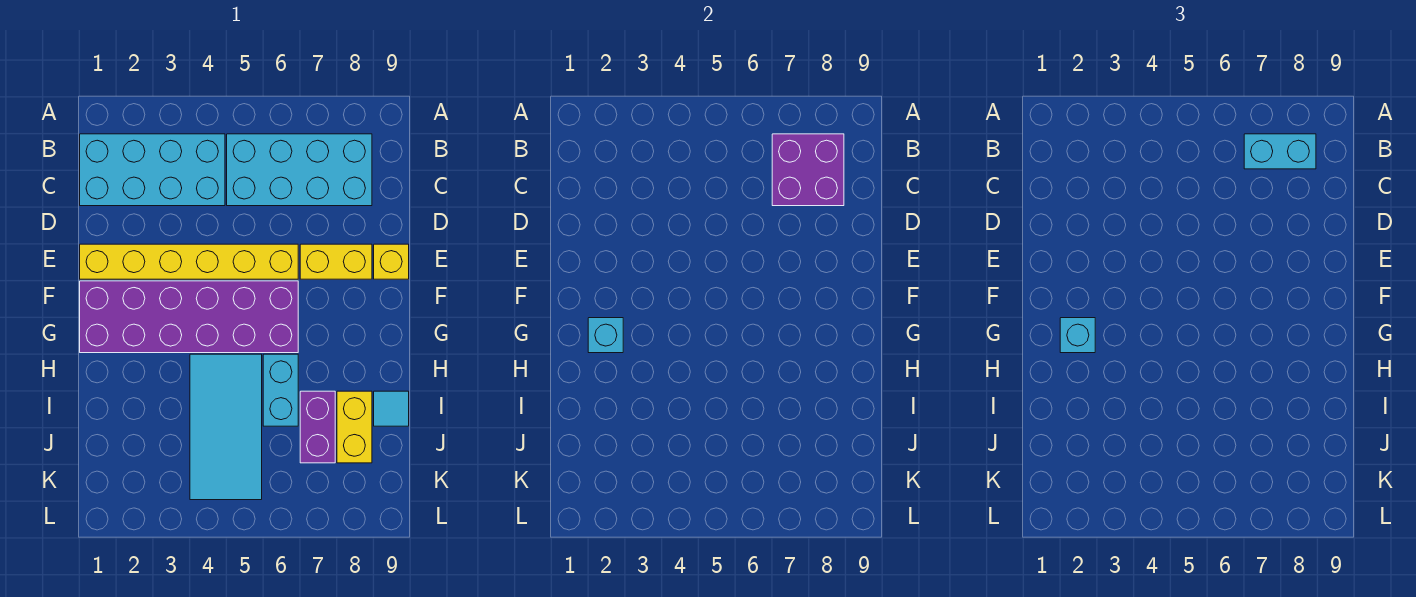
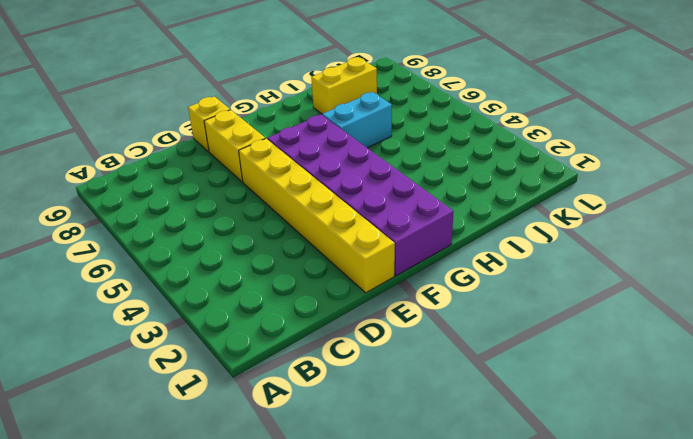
none -> cyan 2x4 brick [80,134,225,206]
none -> cyan 2x4 brick [227,134,372,206]
none -> cyan 2x4 tile [190,354,262,500]

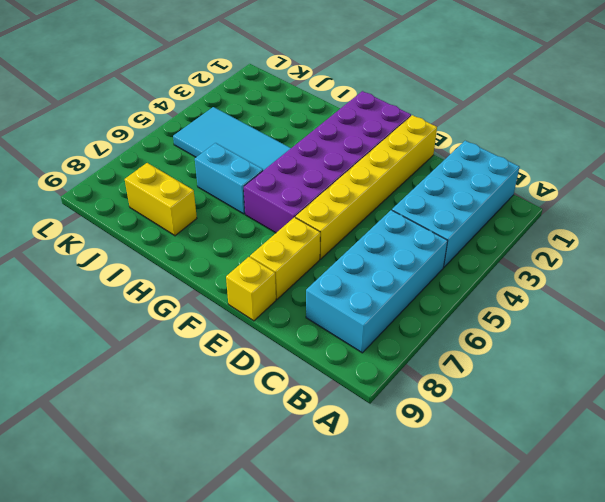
none -> purple 1x2 brick [300,391,335,463]
none -> cyan 1x1 tile [374,391,409,426]
none -> purple 2x2 brick [772,134,844,206]

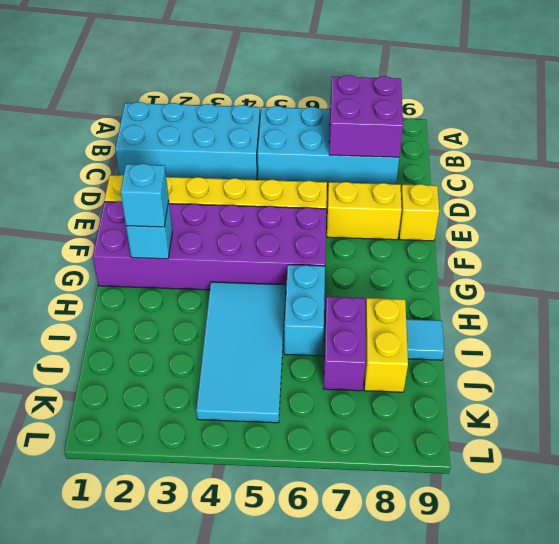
none -> cyan 1x2 brick [1244,134,1316,169]

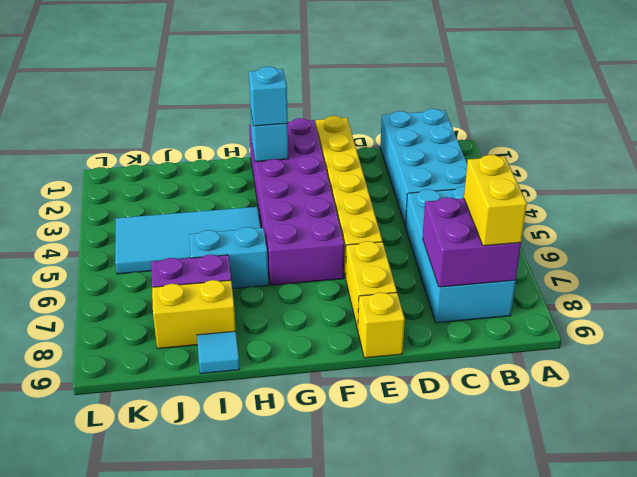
yellow 1x2 brick [464,155,527,246] -> cyan 1x2 brick [1244,134,1316,169]

